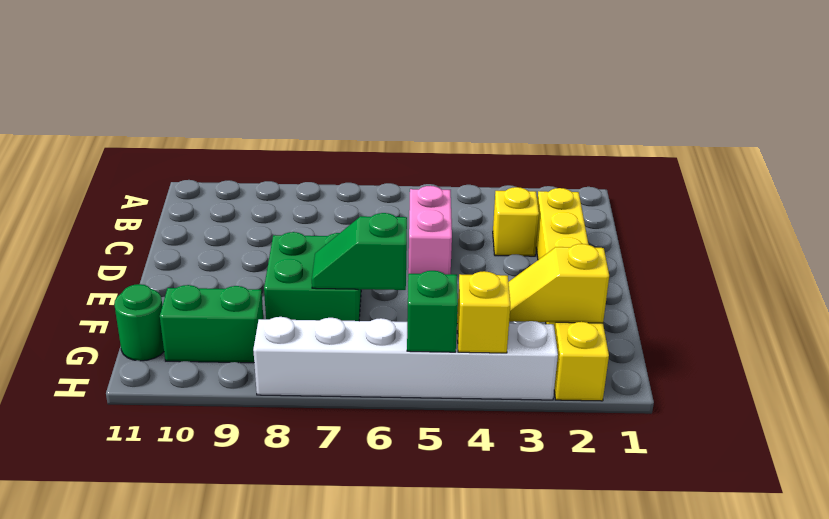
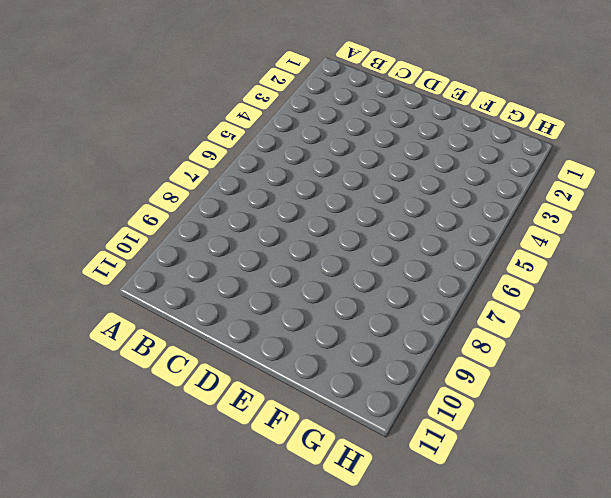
none -> yellow 1x6 brick [536,188,609,401]
none -> yellow 1x1 brick [493,187,539,256]

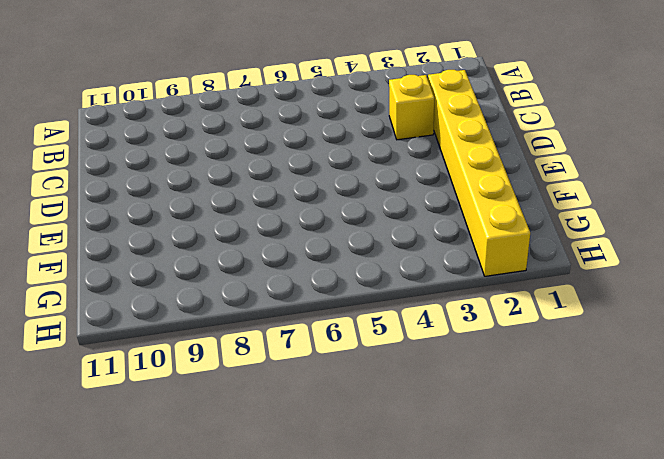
none -> pink 1x2 brick [408,186,452,274]
none -> green 2x2 brick [264,232,361,321]

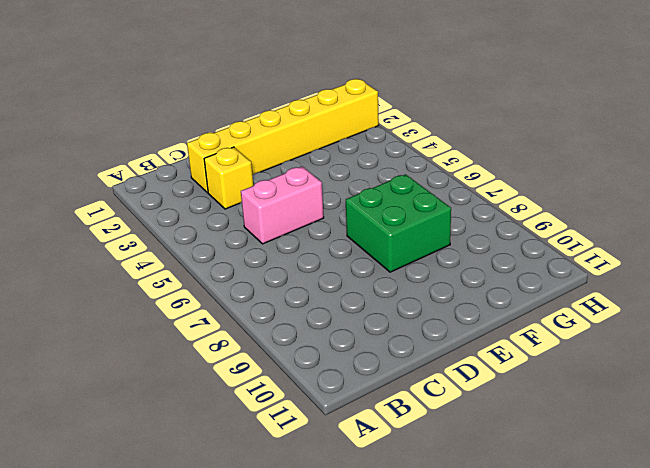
none -> green 1x2 brick [160,285,263,363]
none -> green 1x1 round brick [114,284,164,361]

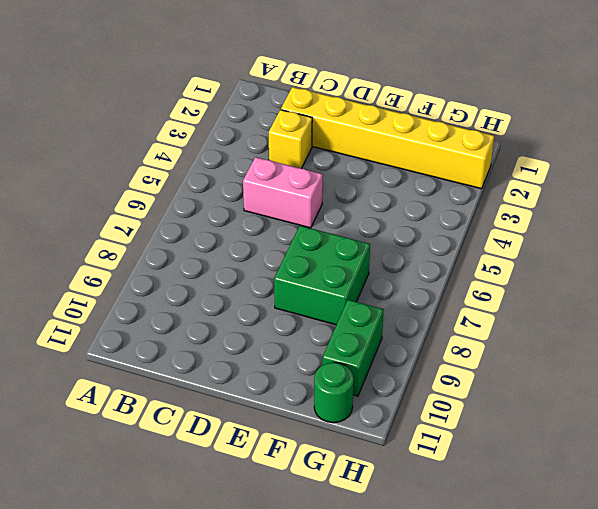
none -> white 1x6 brick [253,317,558,400]
none -> green 1x2 slope [312,213,407,290]

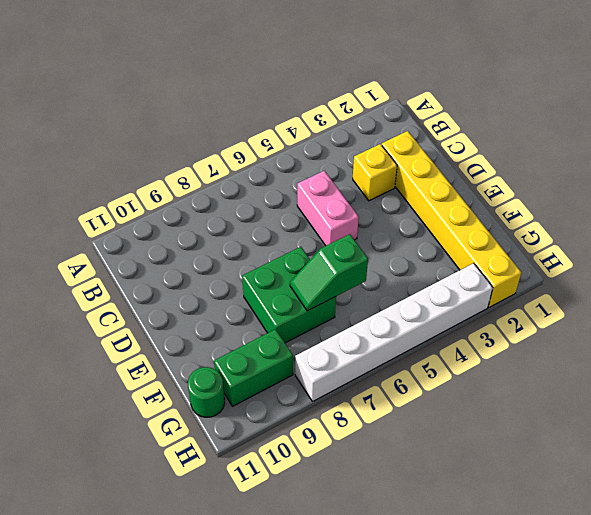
none -> yellow 1x2 slope [508,244,609,323]
none -> yellow 1x1 brick [457,271,510,353]

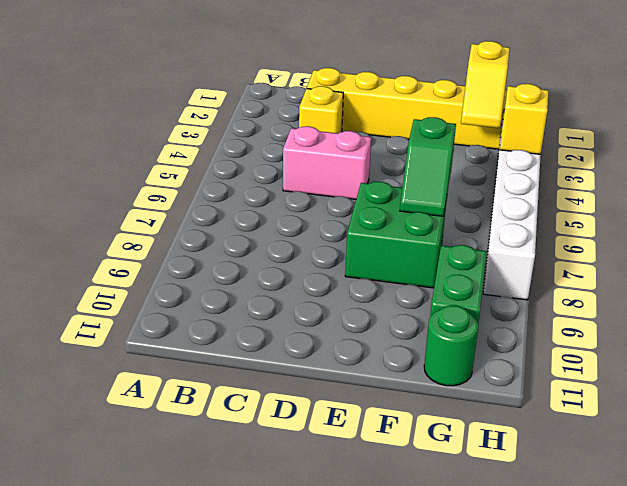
none -> green 1x1 brick [407,271,458,352]

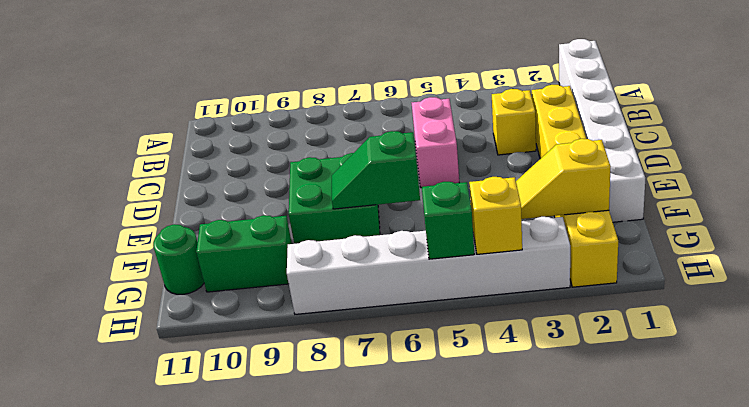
white 1x6 brick [559,39,645,222] -> none

